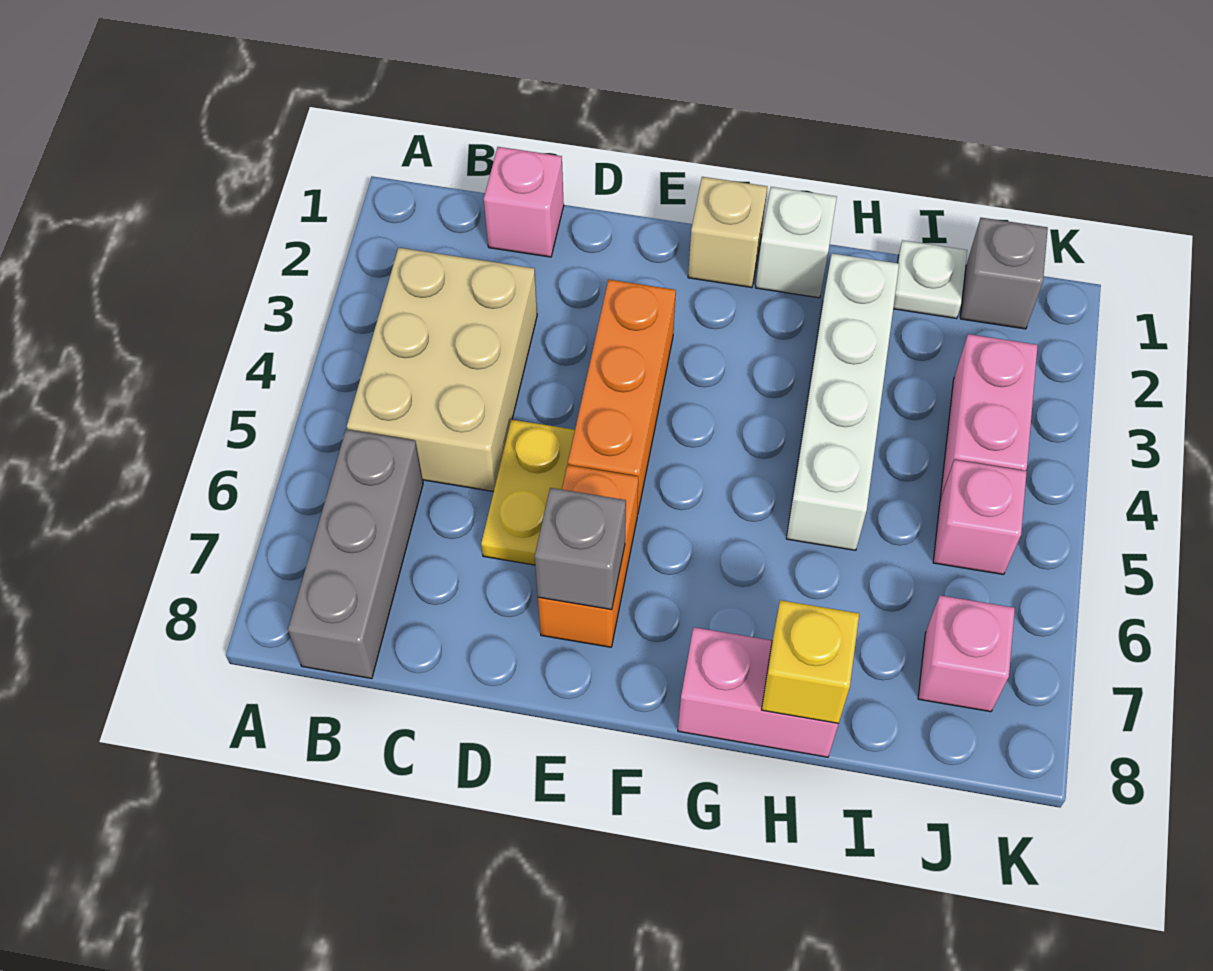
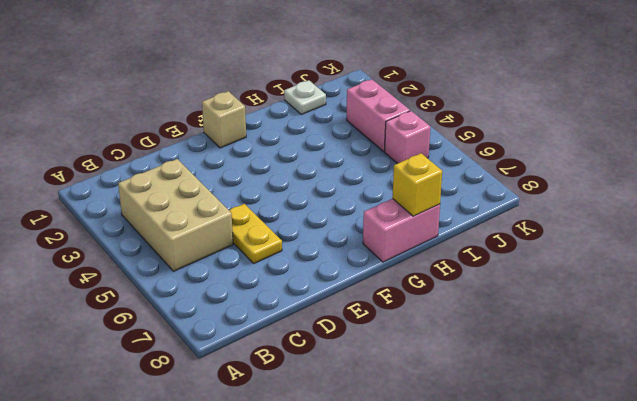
none -> grey 1x3 brick [288,429,423,679]
none -> pink 1x1 brick [484,147,564,257]
none -> orange 1x3 brick [568,280,676,515]

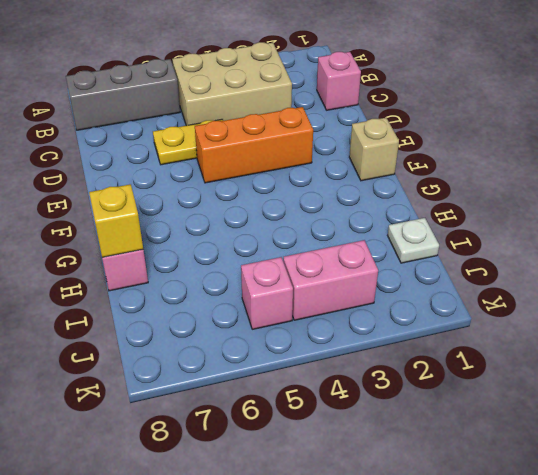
none -> orange 1x2 brick [538,465,638,647]
none -> white 1x1 brick [755,187,837,298]
none -> white 1x4 brick [786,254,899,550]

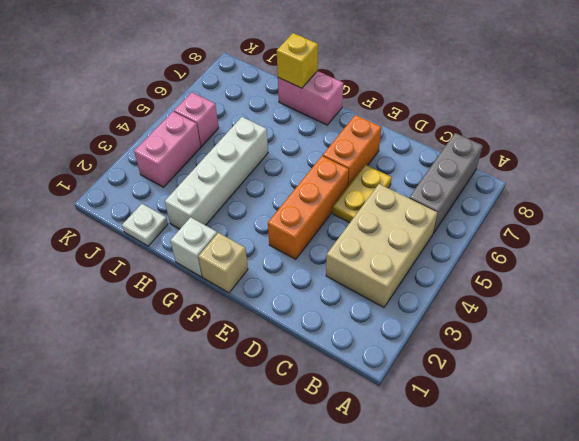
none -> pink 1x1 brick [484,147,564,257]
none -> grey 1x1 brick [960,218,1048,329]
none -> pink 1x1 brick [918,595,1015,712]

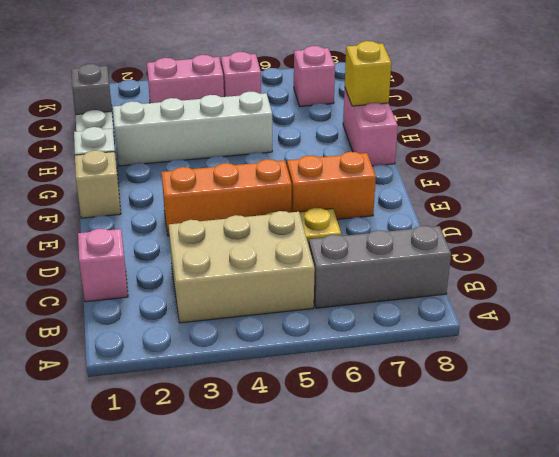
none -> grey 1x1 brick [535,488,626,610]

